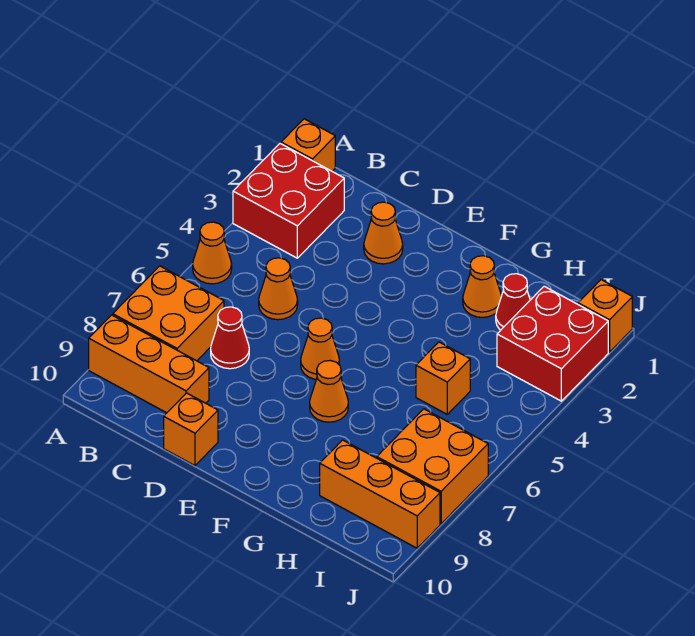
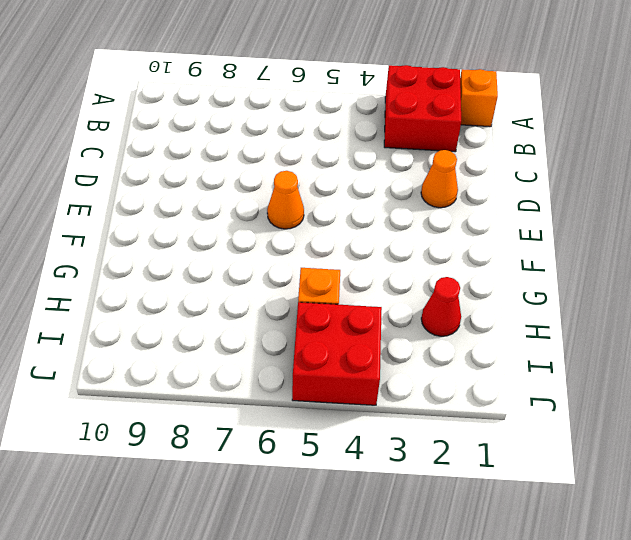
red 2x2 brick [292,302,382,405] -> red 2x2 brick moved to [497,286,608,401]
none -> orange 1x1 cone [193,222,232,284]
none -> orange 2x2 brick [113,266,224,361]
none -> orange 1x3 brick [89,315,209,413]

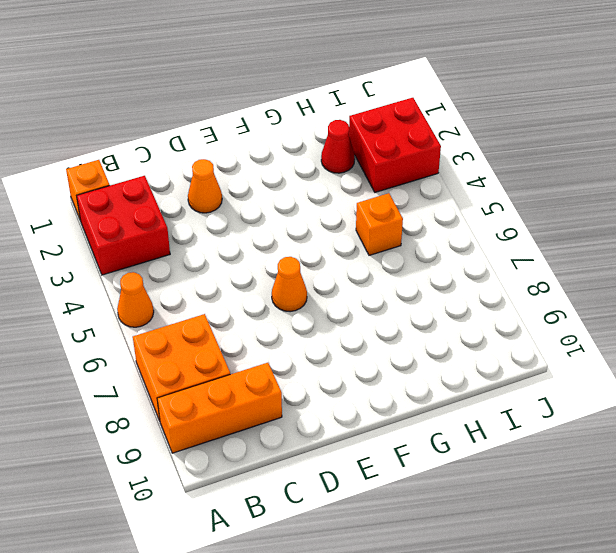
none -> orange 1x1 cone [259,258,298,320]
none -> red 1x1 cone [211,307,249,369]
none -> orange 1x1 brick [164,393,218,465]

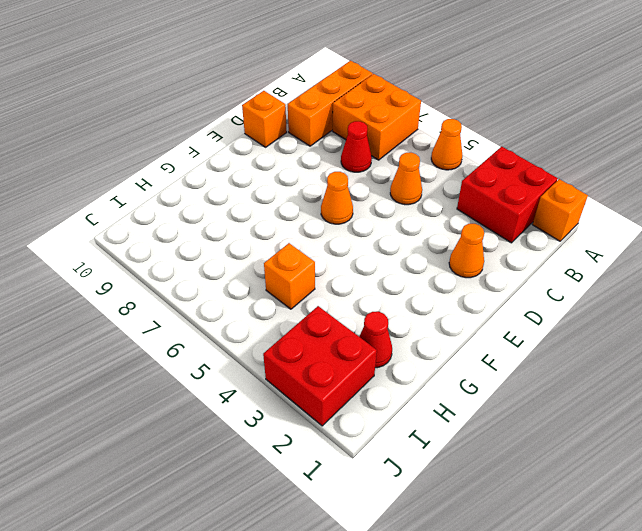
none -> orange 1x1 cone [310,361,348,422]
none -> orange 1x1 cone [463,256,501,317]
none -> orange 1x3 brick [320,440,440,548]

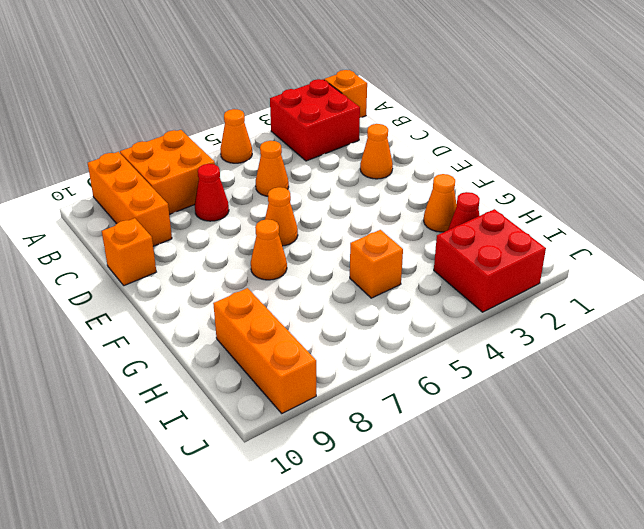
none -> orange 2x2 brick [377,409,488,524]
none -> orange 1x1 brick [578,280,632,352]

